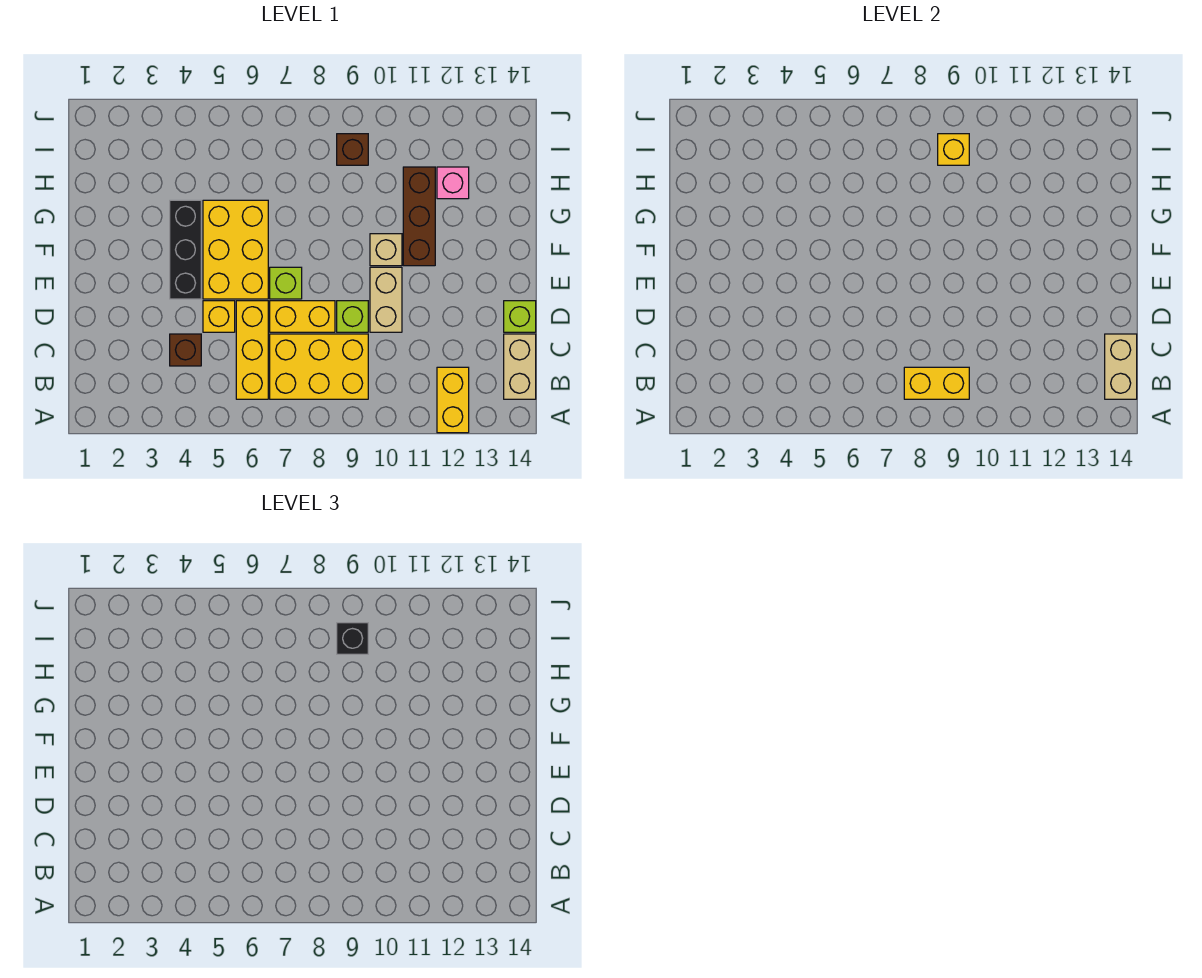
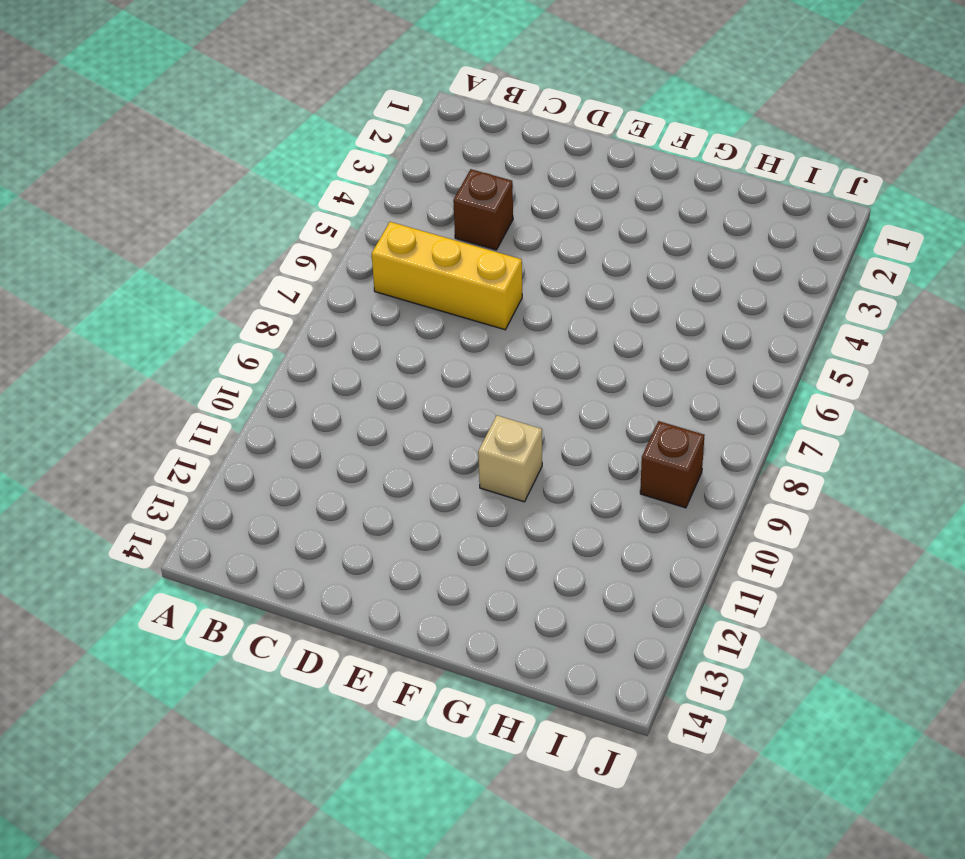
none -> yellow 1x2 brick [437,367,469,433]
none -> yellow 2x3 brick [270,334,368,399]
none -> tan 1x2 brick [504,334,536,399]

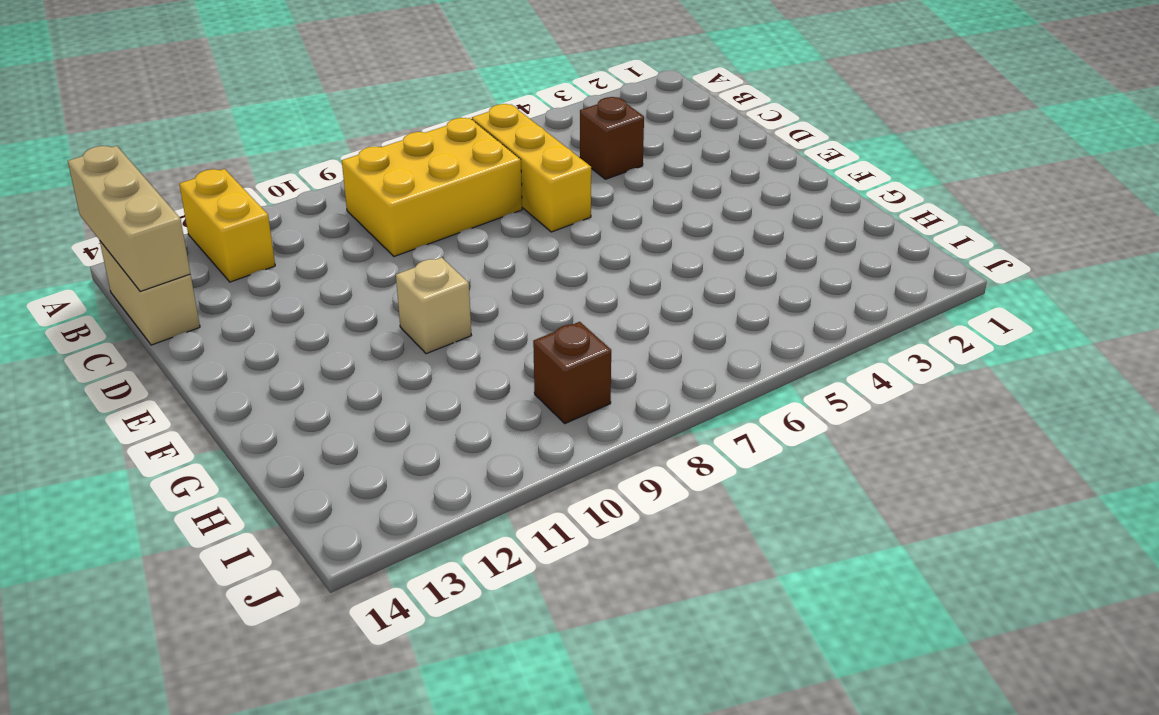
tan 1x3 brick [68,146,190,292] -> tan 1x2 brick [1105,334,1137,399]
none -> yellow 1x1 brick [203,301,235,332]
none -> yellow 1x2 brick [270,301,335,332]
none -> lime 1x1 brick [337,301,368,332]

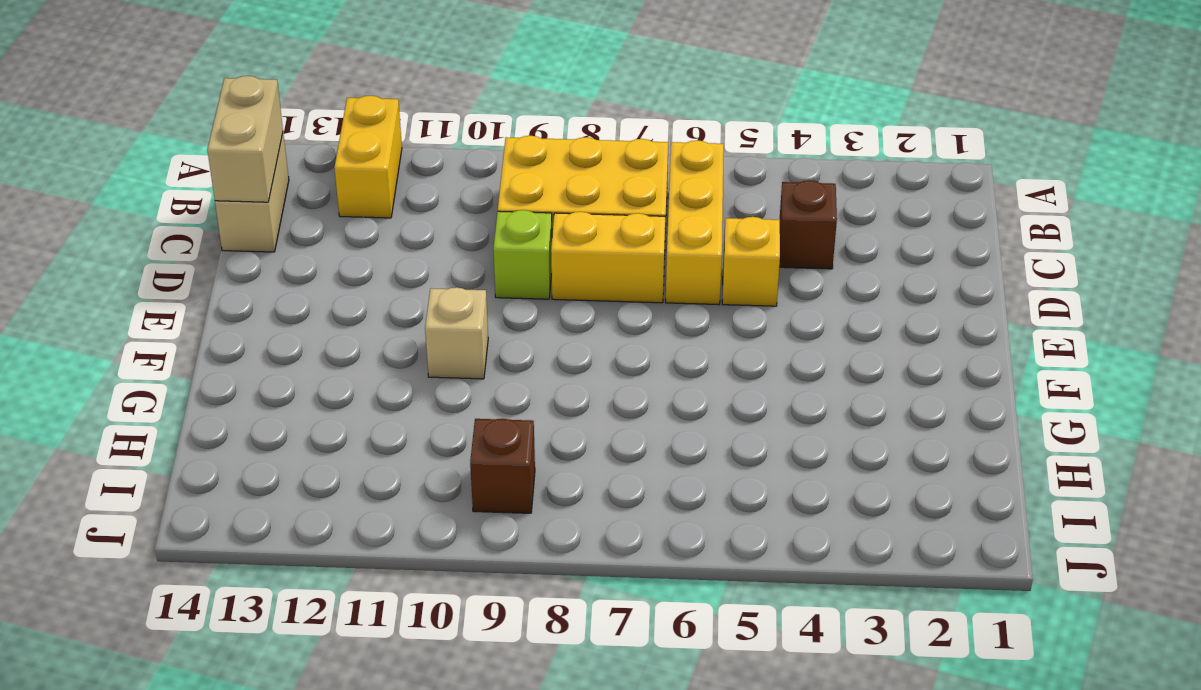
none -> tan 1x2 brick [370,267,402,332]
none -> lime 1x1 brick [504,301,536,332]
none -> black 1x3 brick [170,200,201,299]

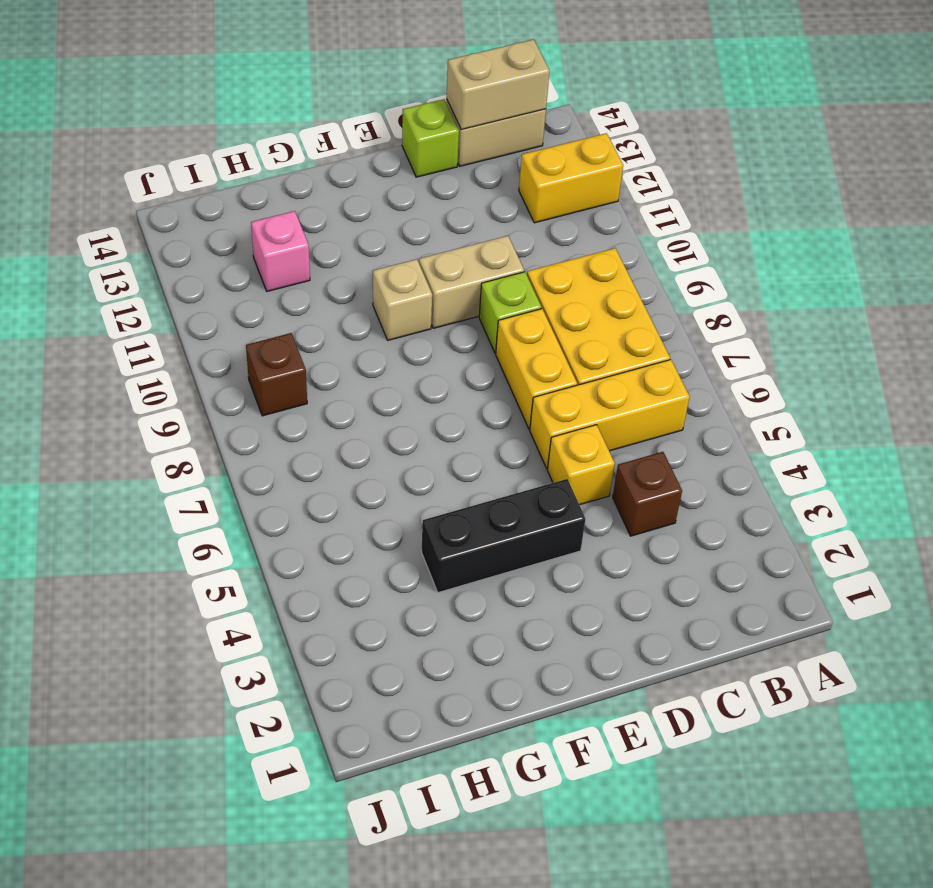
none -> yellow 2x3 brick [203,200,268,299]
none -> lime 1x1 brick [270,267,302,299]
none -> brown 1x3 brick [403,167,435,266]

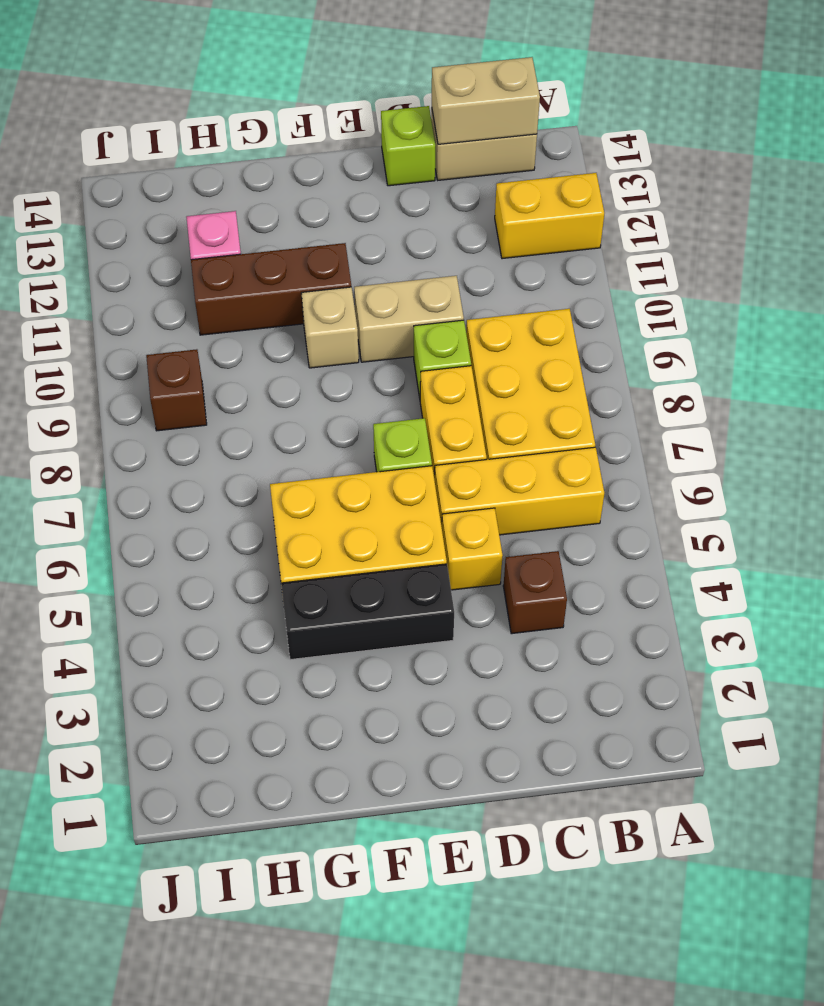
none -> yellow 1x2 brick [904,367,969,399]
none -> yellow 1x1 brick [938,134,969,165]
none -> black 1x1 brick [337,623,368,654]

